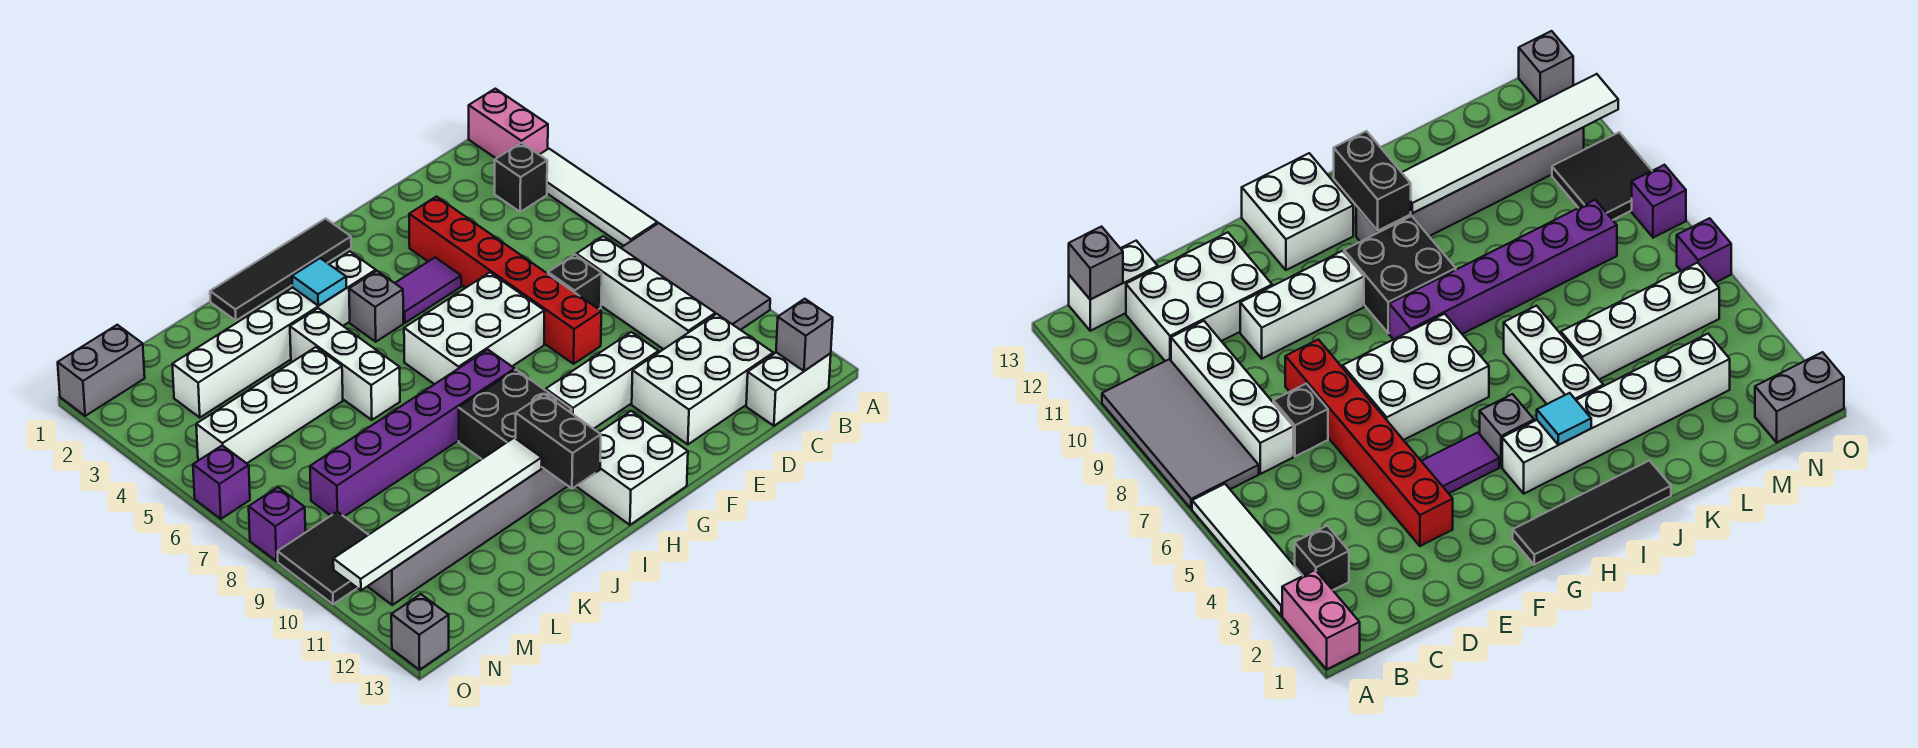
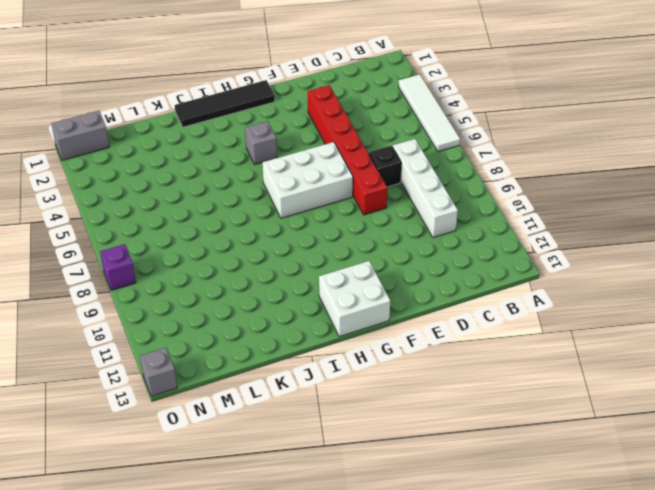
none -> pink 1x2 brick [469,89,548,158]
none -> grey 2x4 tile [621,223,770,330]
none -> black 1x1 brick [495,143,547,212]
none -> white 1x2 brick [746,352,831,426]

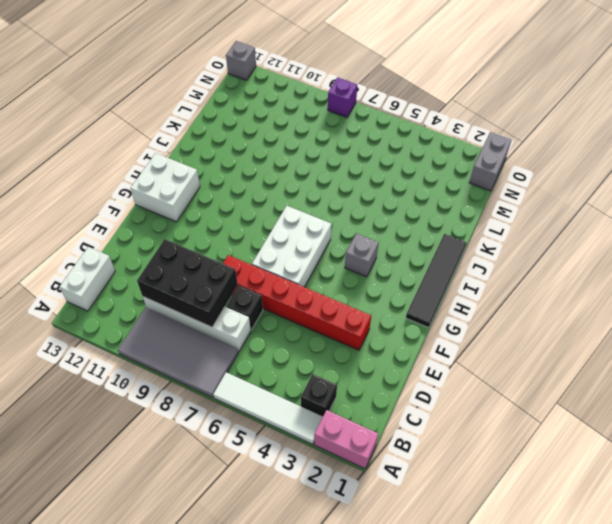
black 2x3 brick [137,239,238,327] -> none
none -> white 2x3 brick [632,314,773,445]
none -> white 1x3 brick [546,332,659,429]
none -> purple 1x2 tile [395,257,461,323]
none -> white 1x6 brick [172,251,376,417]

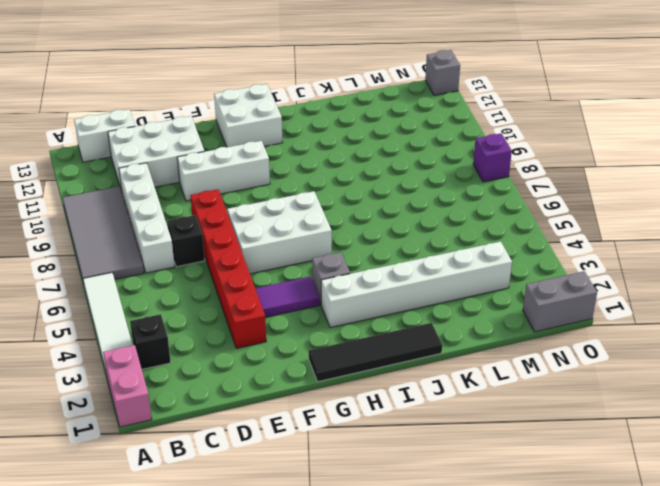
none -> purple 1x6 brick [310,350,515,516]
none -> black 2x2 brick [459,370,572,459]
none -> grey 1x6 brick [367,468,567,605]
none -> white 1x3 brick [290,308,400,420]

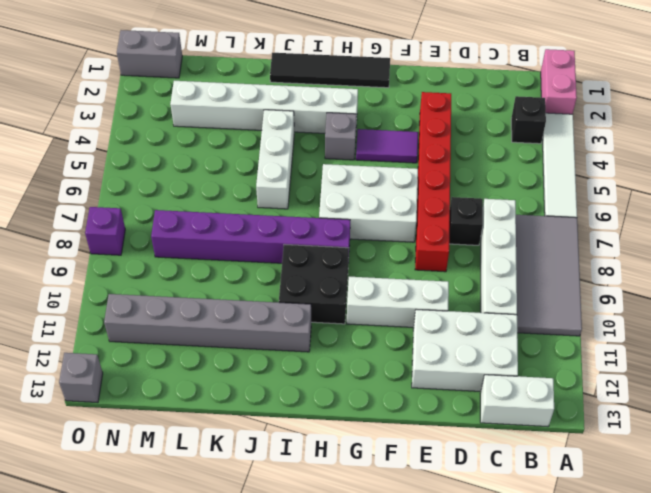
none -> white 2x2 brick [576,411,688,525]
none -> white 1x4 brick [196,347,343,463]
none -> black 2x2 tile [278,512,368,604]
none -> purple 1x1 brick [193,445,250,519]

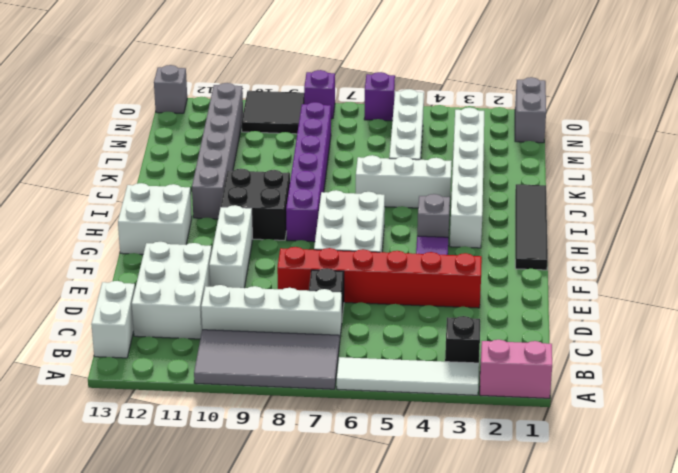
none -> grey 1x1 brick [776,299,833,371]
none -> cyan 1x1 tile [292,258,346,306]
none -> black 1x2 brick [516,394,601,489]
none -> white 1x6 tile [333,438,542,590]

